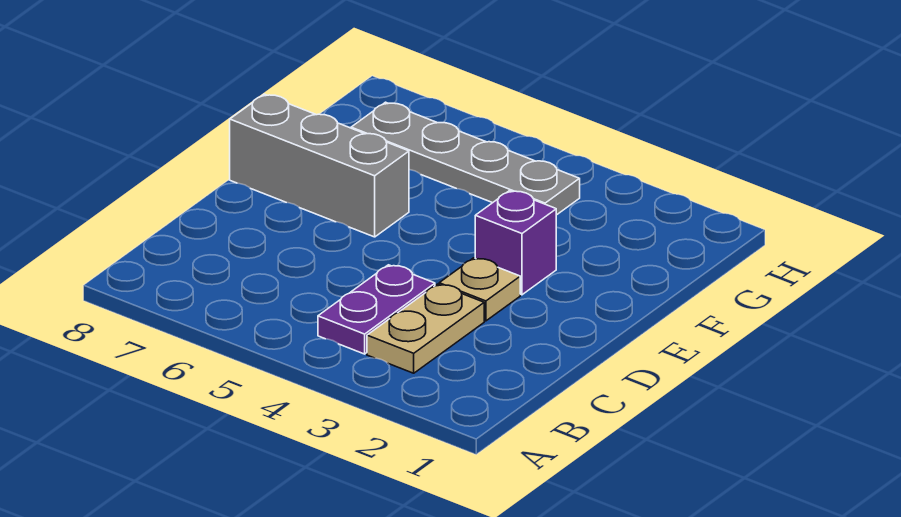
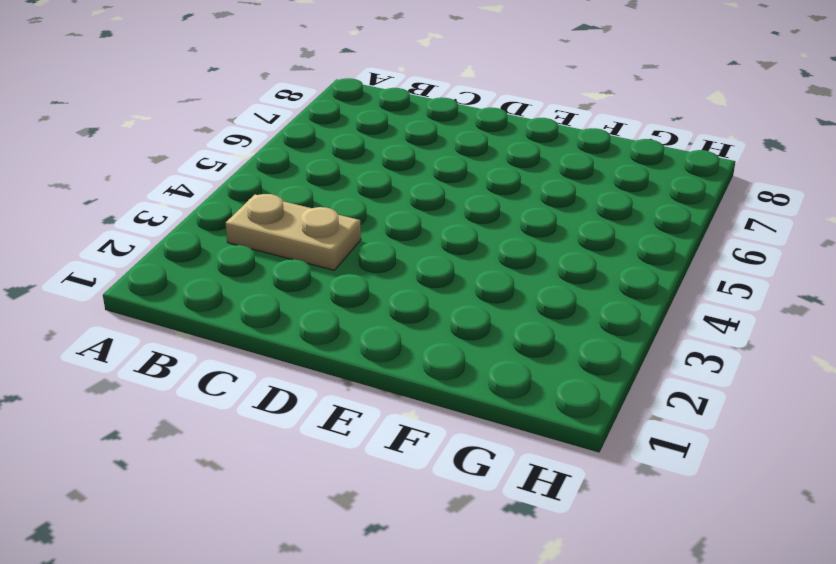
none -> purple 1x2 plate [318,265,435,354]
none -> tan 1x1 plate [439,258,520,321]

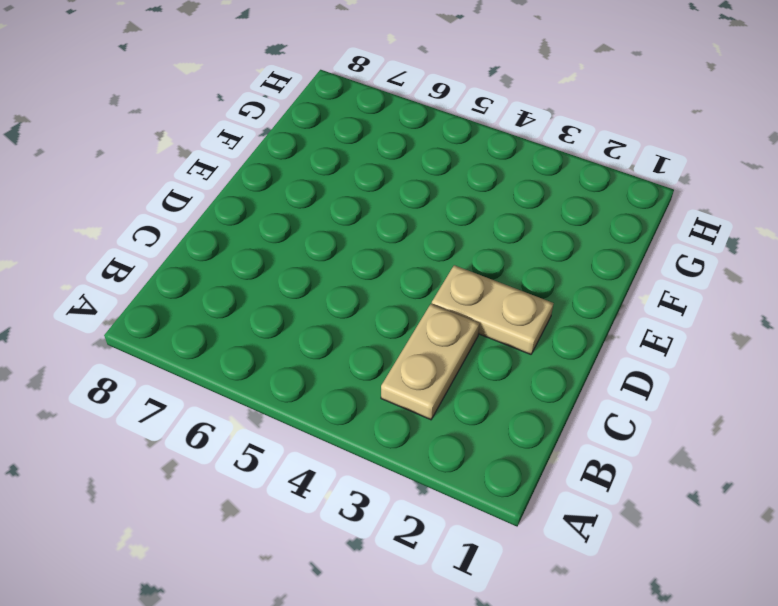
tan 1x2 plate [432,265,554,354] -> tan 1x1 plate [439,258,520,321]
none -> purple 1x2 plate [318,265,435,354]
none -> purple 1x1 brick [475,191,556,295]

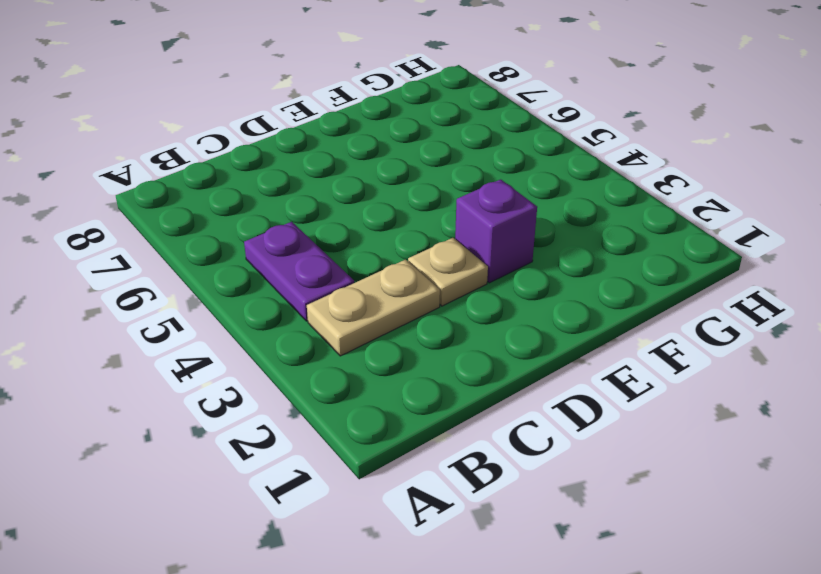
purple 1x2 plate [244,222,354,321] -> purple 1x2 plate turned to [318,265,435,354]
none -> grey 1x3 brick [230,94,409,237]
none -> grey 1x4 plate [351,102,580,215]

